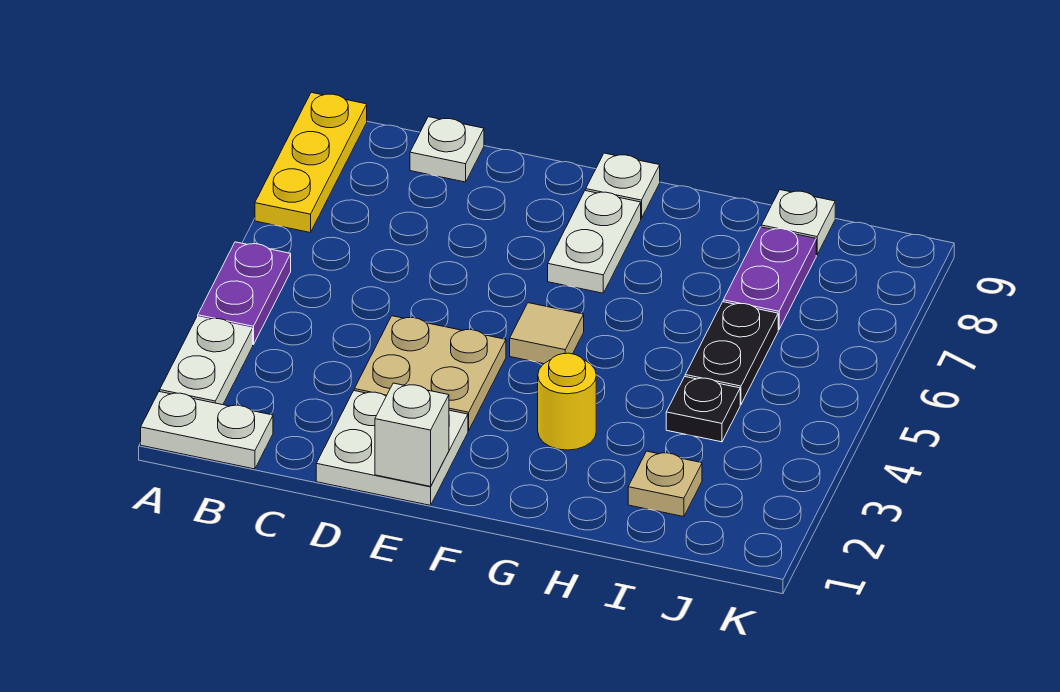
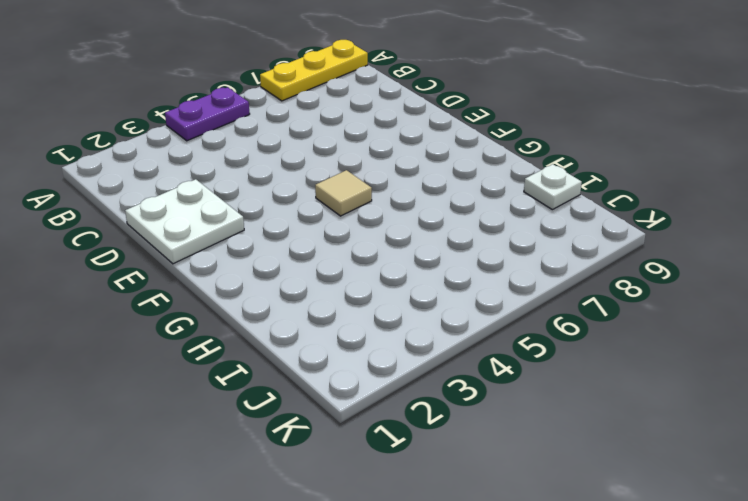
none -> white 1x2 plate [141,391,273,469]
none -> white 1x2 plate [160,317,253,405]
none -> white 1x1 plate [410,117,484,182]

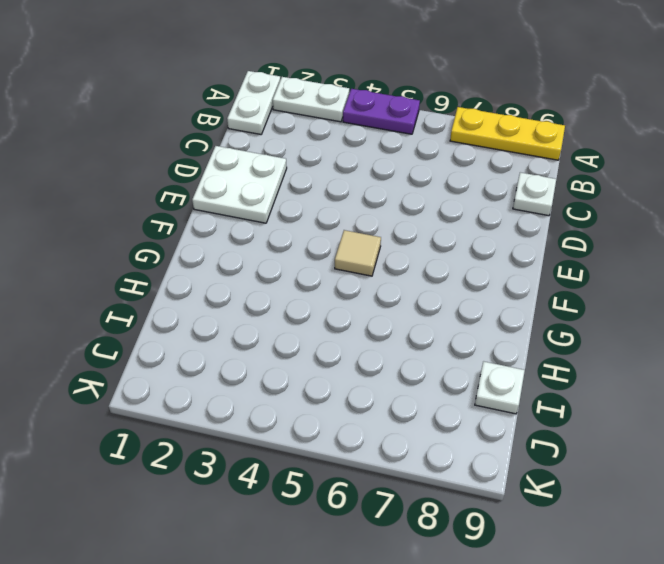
none -> tan 2x2 plate [354,316,506,431]
none -> white 1x2 plate [548,191,641,293]
none -> white 1x1 plate [586,153,660,218]

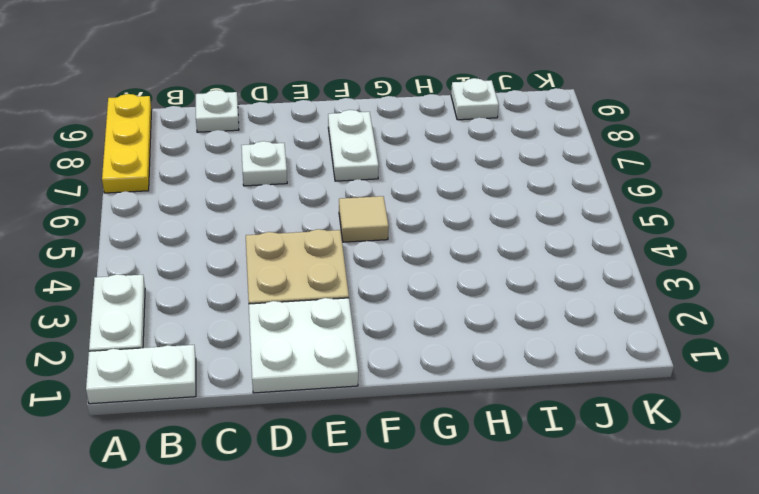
white 1x1 plate [241,141,287,186] -> white 1x1 plate moved to [586,153,660,218]
none -> purple 1x2 plate [198,242,291,345]
none -> yellow 1x1 round brick [538,353,596,450]
none -> tan 1x1 plate [628,451,702,517]

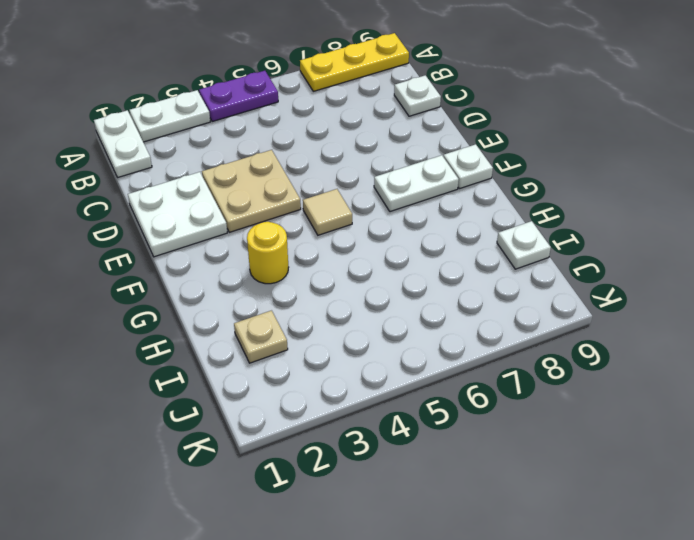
none -> black 1x1 plate [666,377,740,442]
none -> black 1x2 plate [685,302,778,404]
none -> purple 1x2 plate [723,227,816,330]

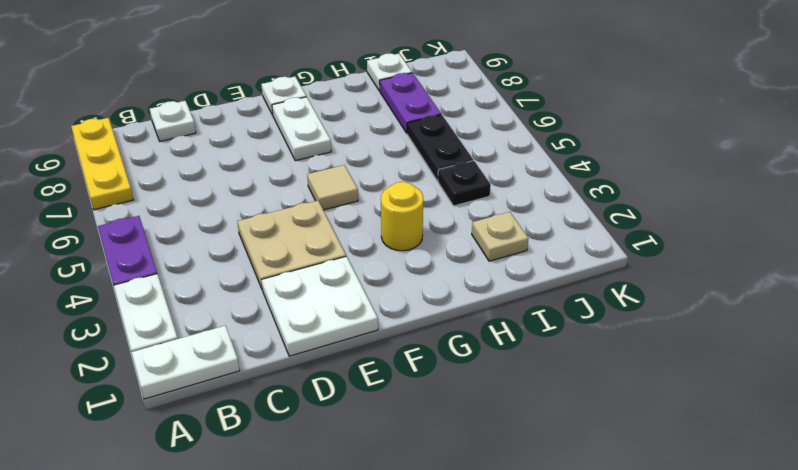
none -> white 1x1 brick [375,383,449,486]

